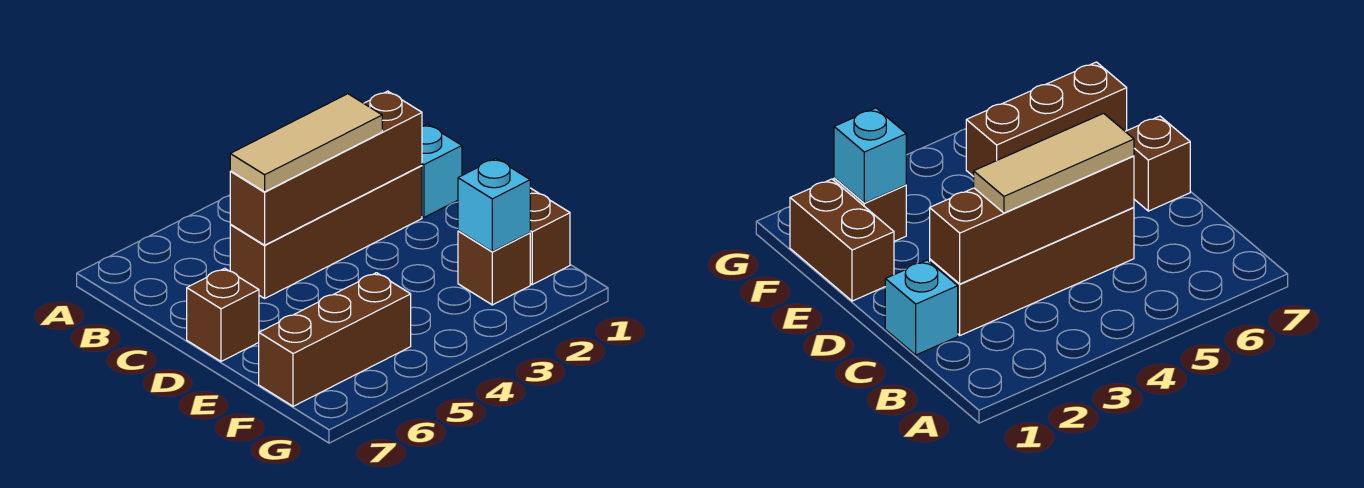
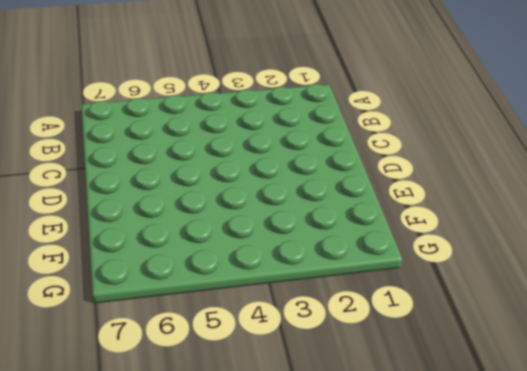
none -> cyan 1x1 brick [422,124,462,217]
none -> brown 1x4 brick [230,166,422,298]

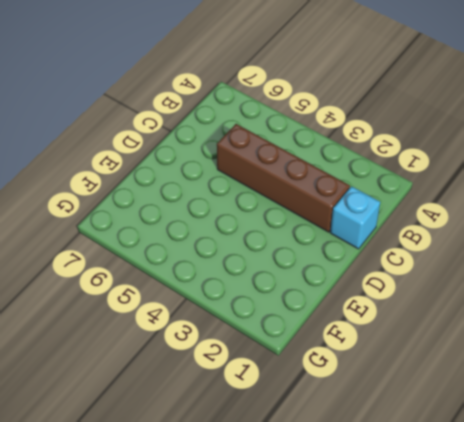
none -> brown 1x1 brick [187,268,259,361]
none -> brown 1x2 brick [530,188,570,284]

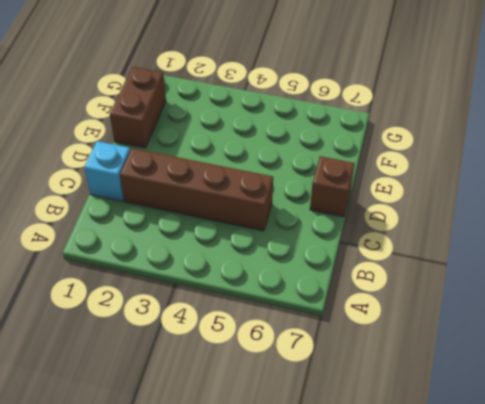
none -> brown 1x1 brick [458,231,530,305]
none -> brown 1x3 brick [259,273,411,406]

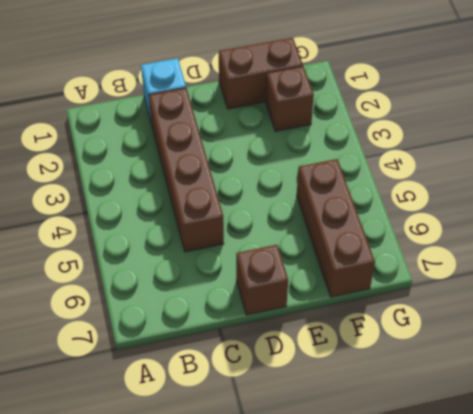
none -> brown 1x4 brick [230,91,422,245]
none -> cyan 1x1 brick [458,159,530,252]

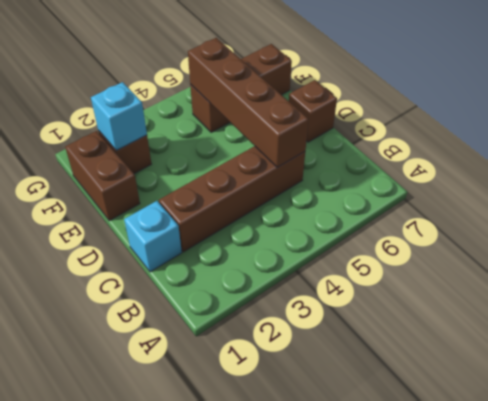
brown 1x4 brick [188,38,309,167] -> brown 1x4 brick turned to [230,91,422,245]
none -> tan 1x3 tile [230,94,382,192]

